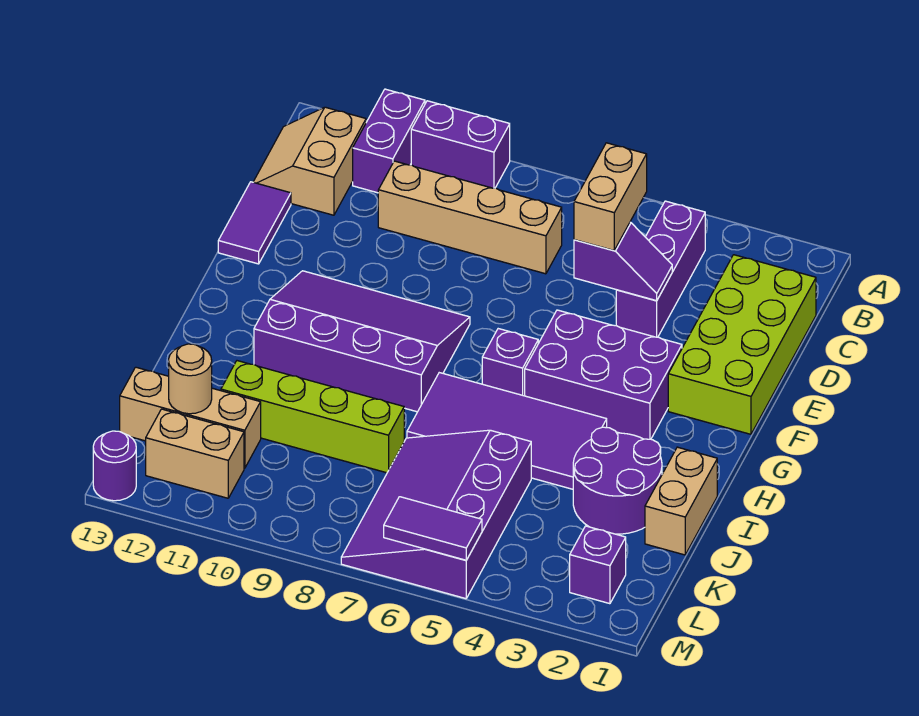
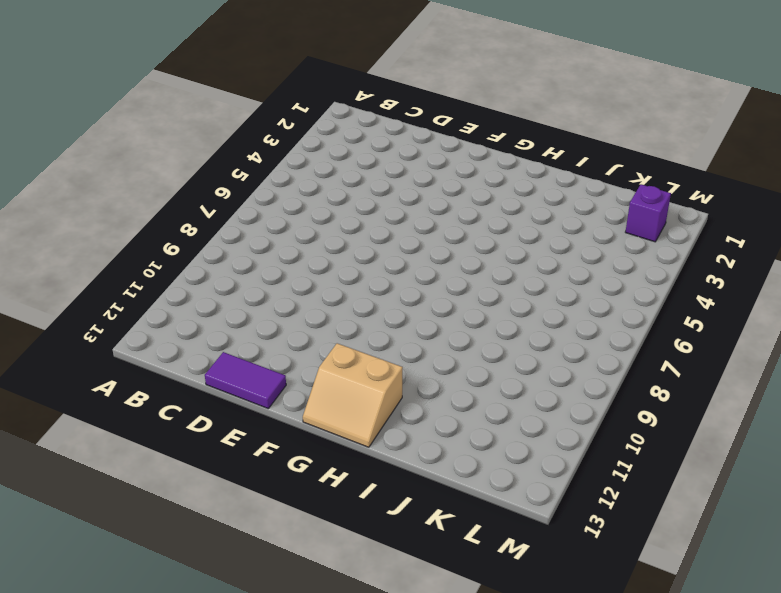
tan 2x2 slope [303,343,403,447] -> tan 2x2 slope moved to [253,107,366,215]
none -> purple 1x2 brick [411,101,510,188]
none -> purple 1x2 brick [353,89,425,193]
none -> purple 1x3 brick [616,201,705,337]

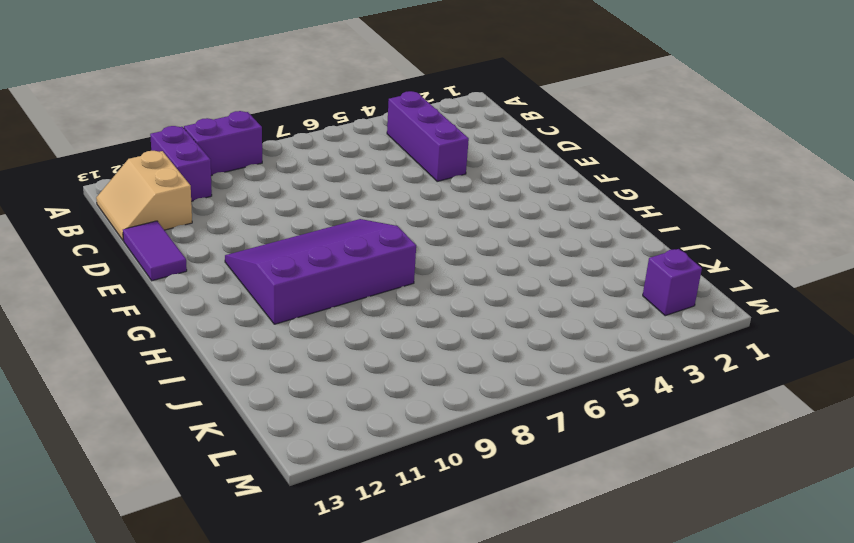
none -> lime 2x4 brick [668,255,816,434]
none -> tan 1x4 brick [378,161,562,274]
none -> purple 2x3 brick [525,310,682,439]

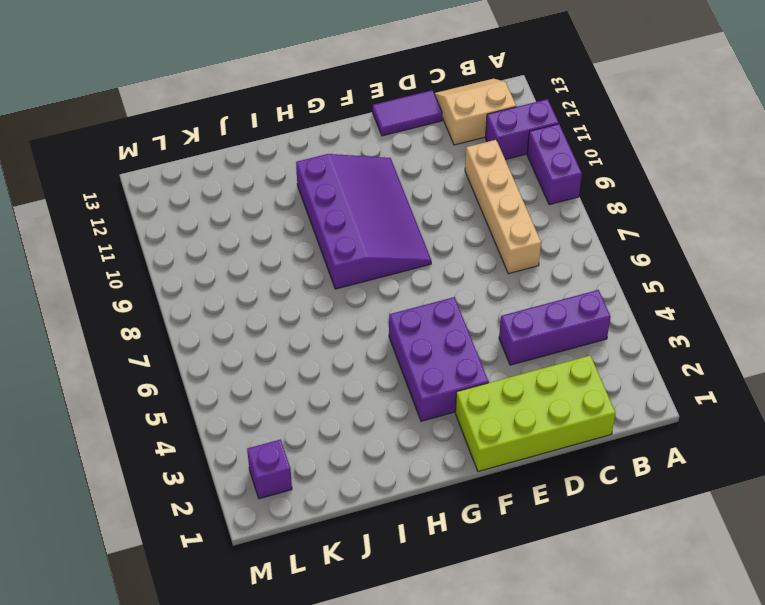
none -> purple 1x1 brick [482,329,538,396]
none -> purple 2x4 tile [407,373,607,489]
none -> tan 1x2 brick [645,447,717,555]

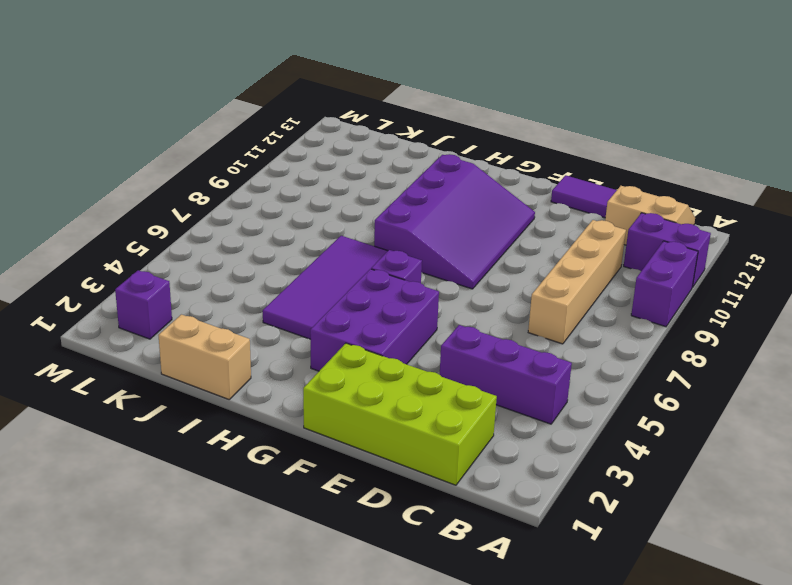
none -> purple 2x2 round brick [573,427,662,534]
none -> purple 3x4 slope [341,430,531,599]
none -> lime 1x4 brick [221,361,404,473]

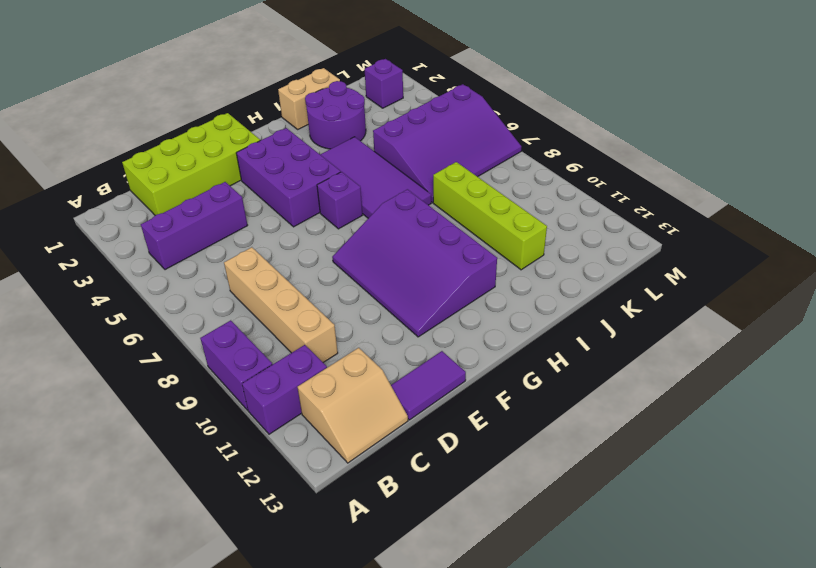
none -> tan 1x3 brick [120,367,261,468]
none -> tan 1x2 brick [146,409,244,498]
none -> purple 1x1 round brick [93,431,136,501]

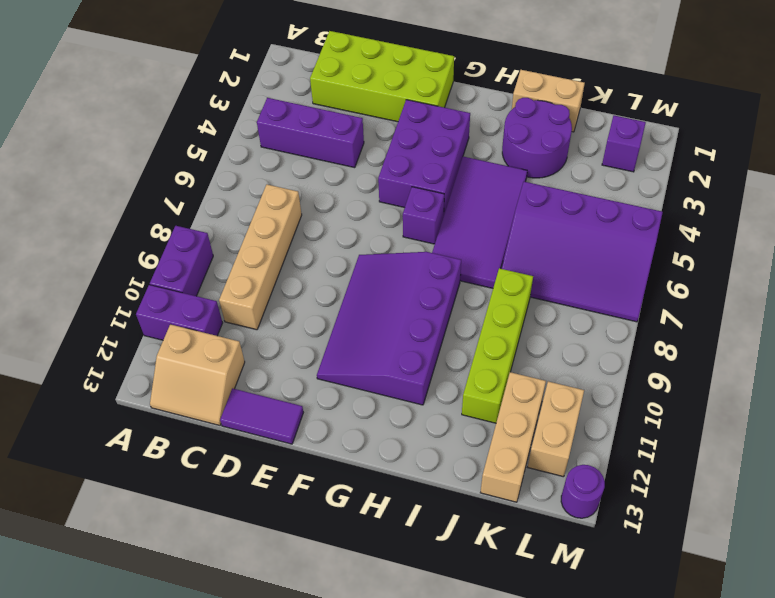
none -> purple 1x2 slope [574,222,672,301]
none -> tan 1x1 round brick [169,344,212,414]
none -> purple 1x2 tile [384,497,482,560]

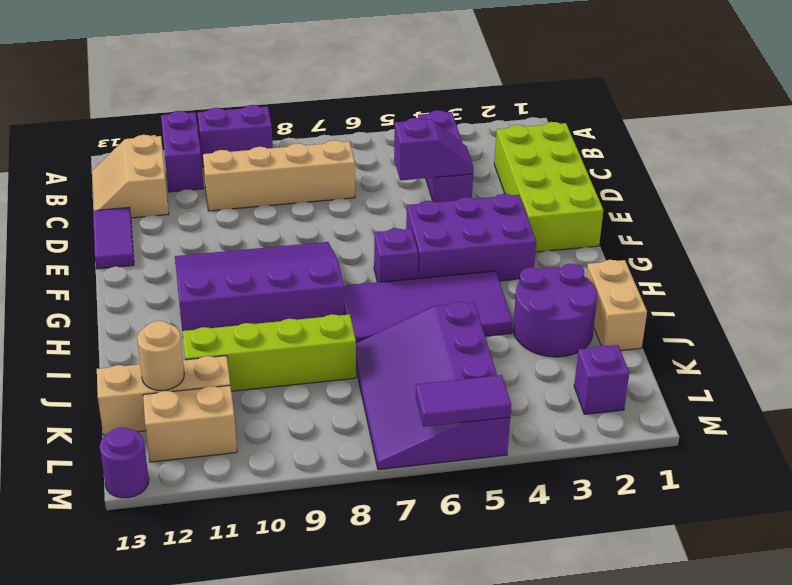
none -> tan 1x2 brick [574,143,647,251]

